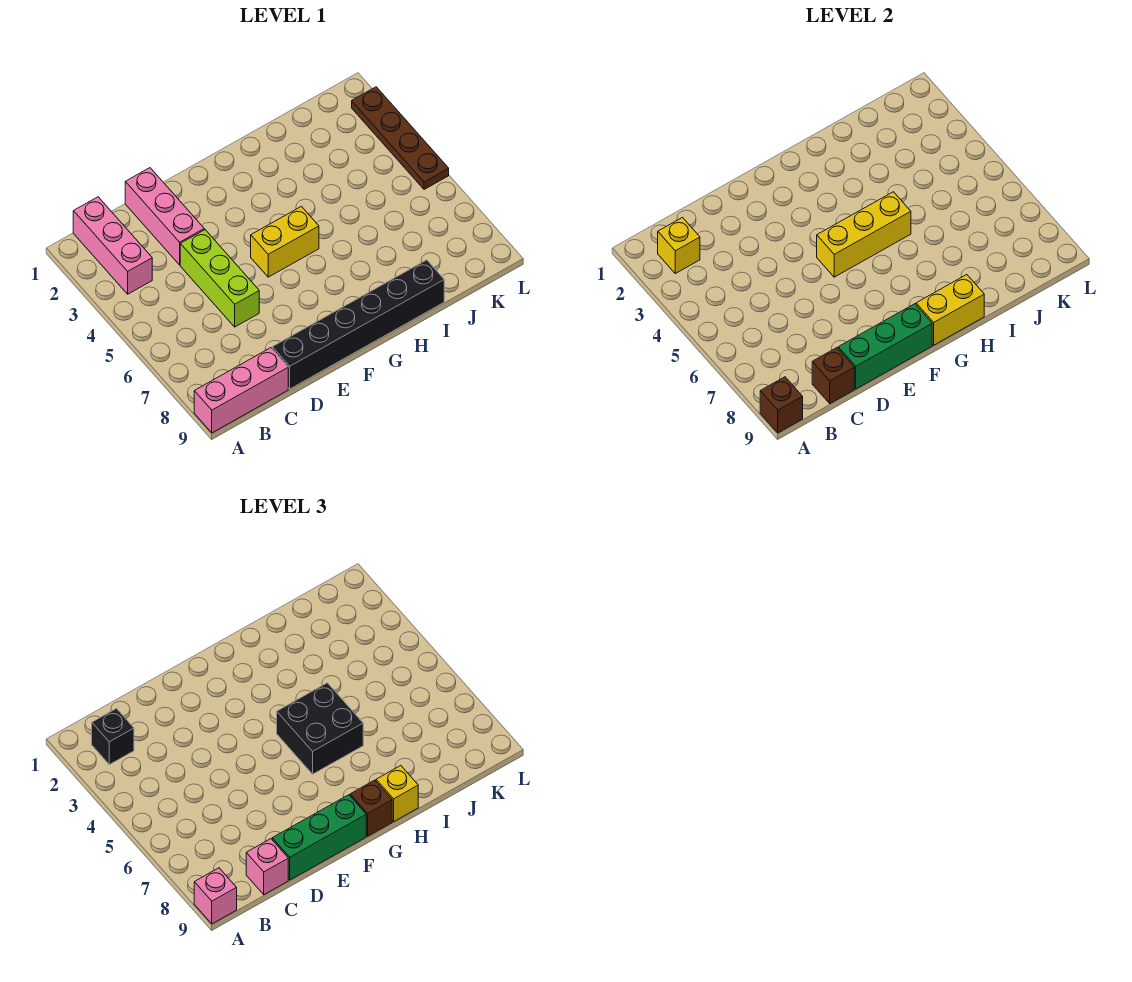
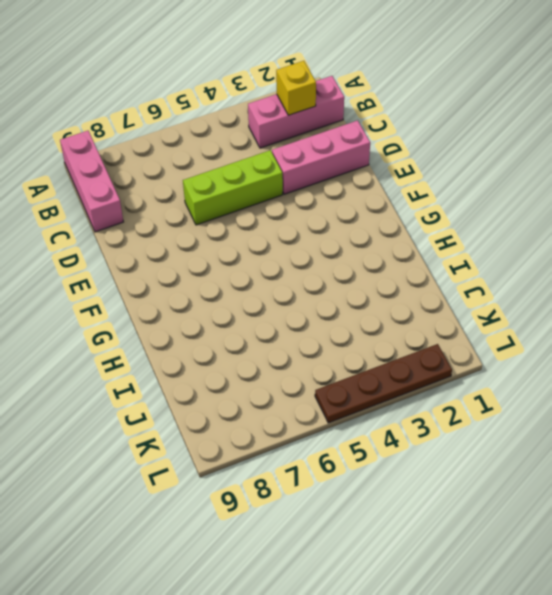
none -> black 1x6 brick [272,260,444,389]
none -> yellow 1x2 brick [251,206,319,277]
none -> brown 1x1 brick [760,377,803,433]

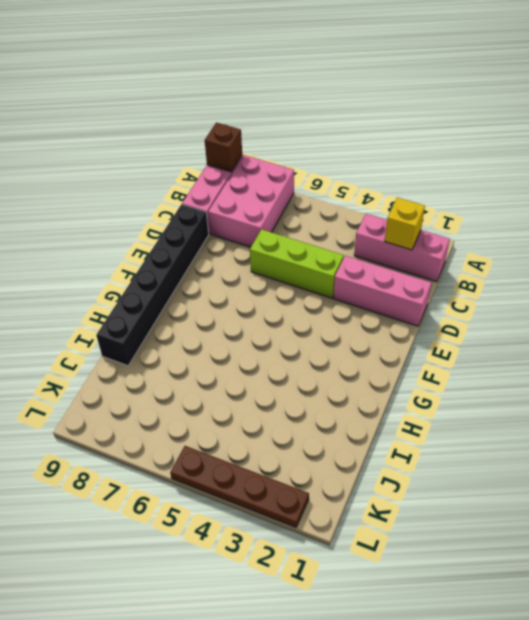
pink 2x3 brick [208,155,294,247] -> none
none -> yellow 1x2 brick [251,206,319,277]
none -> brown 1x1 brick [812,348,854,404]
none -> green 1x3 brick [838,304,932,389]

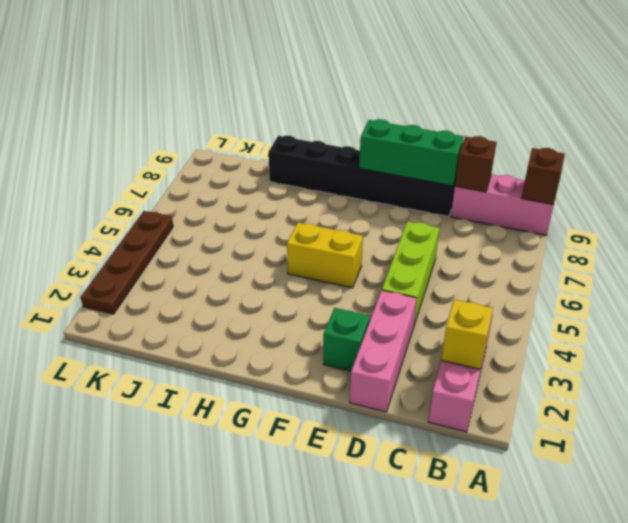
green 1x1 brick [323,308,370,371] -> none
none -> yellow 1x3 brick [817,192,911,277]
none -> yellow 1x2 brick [916,275,984,345]
none -> pink 1x1 brick [194,868,237,924]

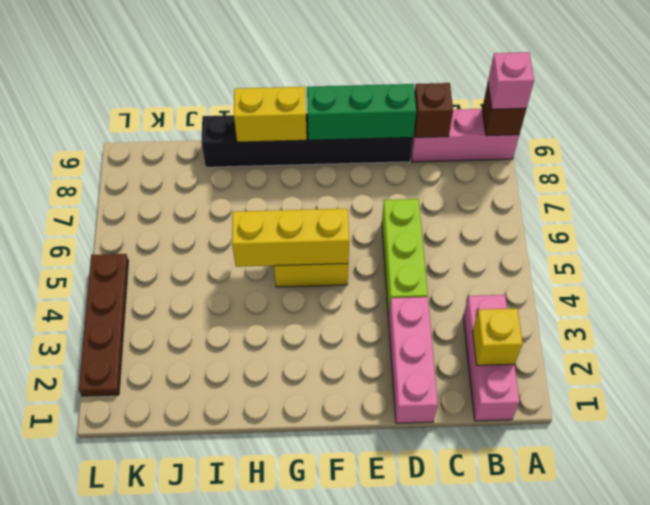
none -> black 1x1 brick [92,709,134,765]
none -> pink 1x1 brick [246,839,288,895]
none -> green 1x3 brick [272,795,366,880]

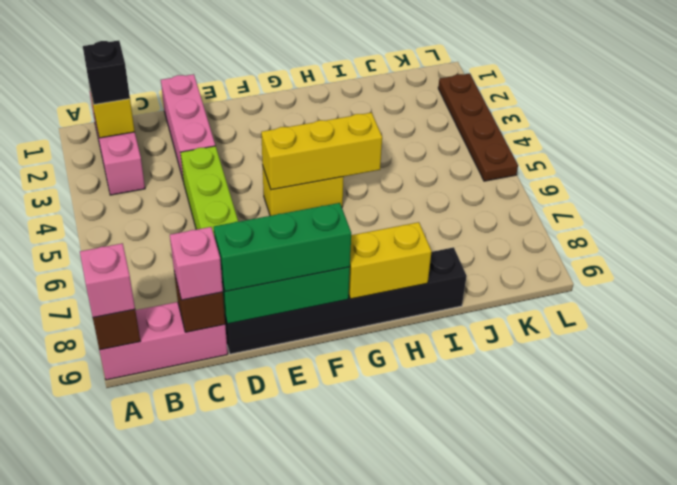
none -> black 2x2 brick [277,683,363,774]
none -> brown 1x1 brick [350,780,392,836]
none -> yellow 1x1 brick [376,766,418,821]

